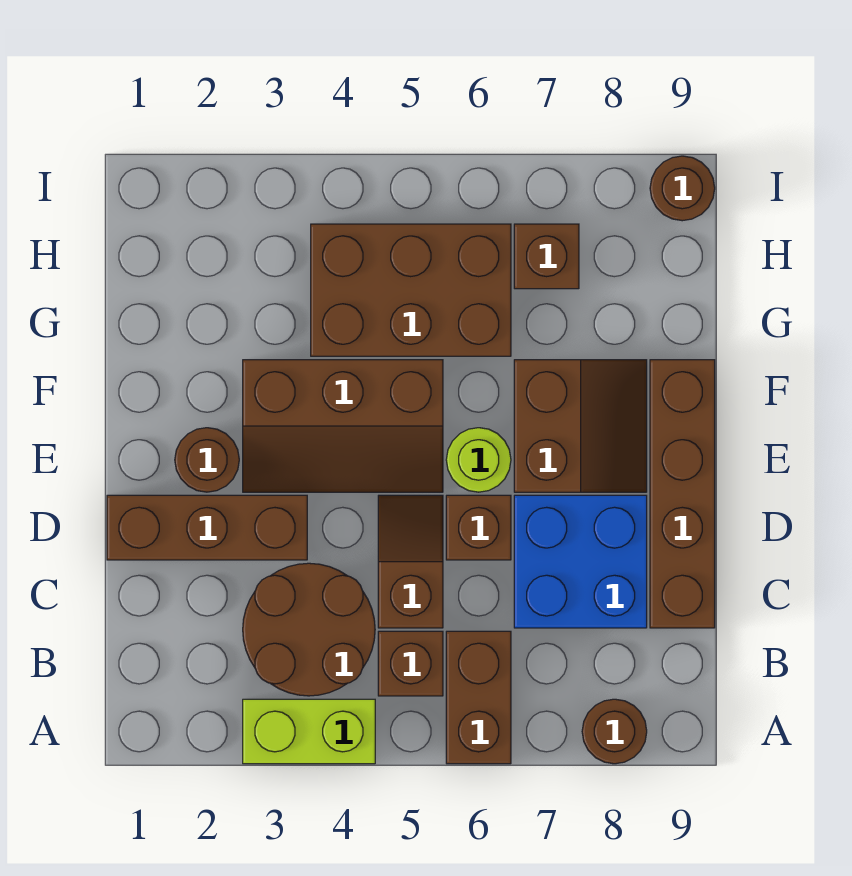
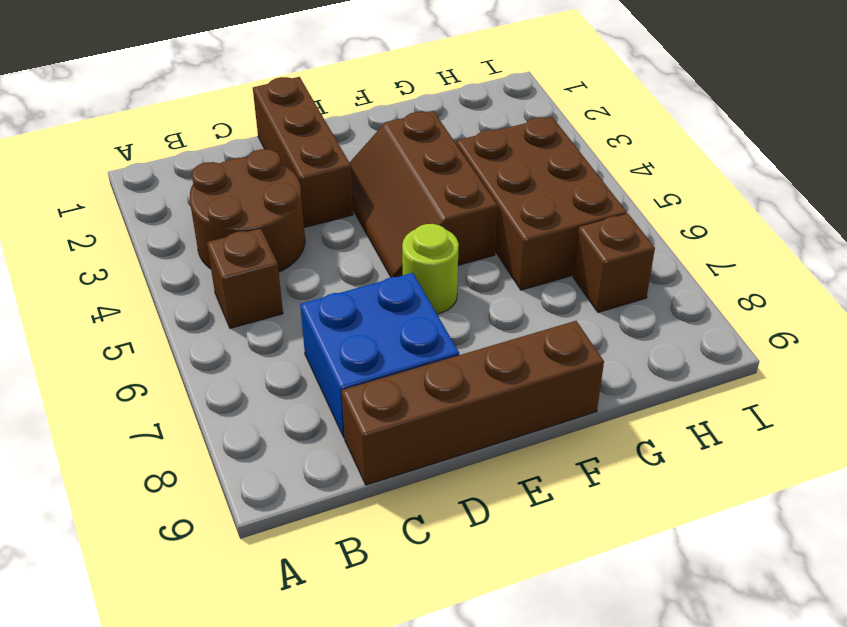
none -> lime 1x2 brick [243,699,375,764]
none -> brown 1x2 brick [446,631,511,764]
none -> brown 1x1 round brick [582,699,647,764]

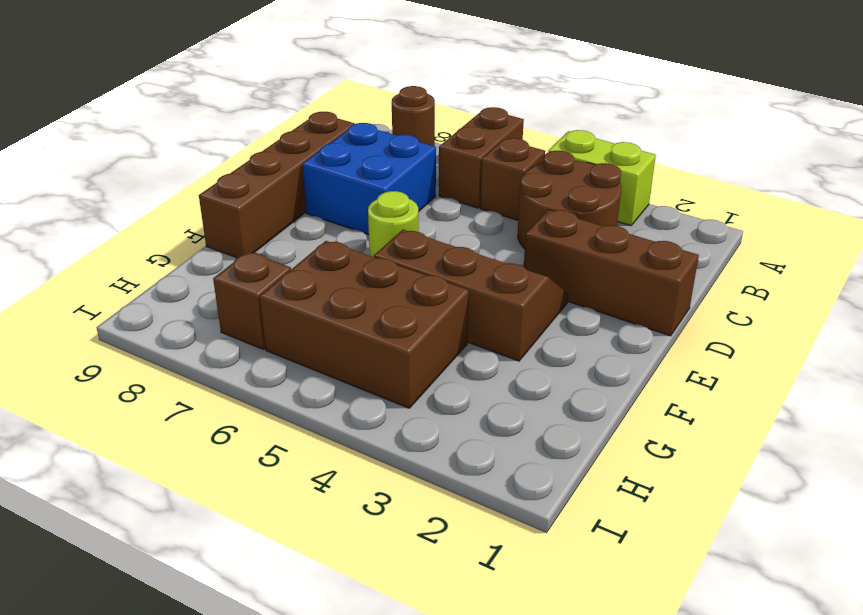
none -> brown 1x2 slope [378,495,443,628]
none -> brown 1x1 brick [446,495,511,560]
none -> brown 1x1 round brick [175,428,239,492]

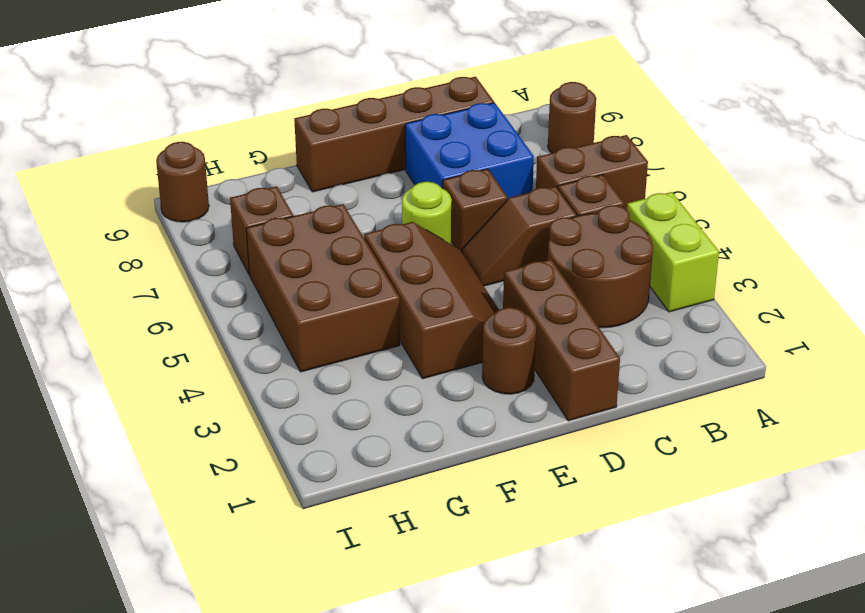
none -> brown 2x2 slope [514,360,647,492]

